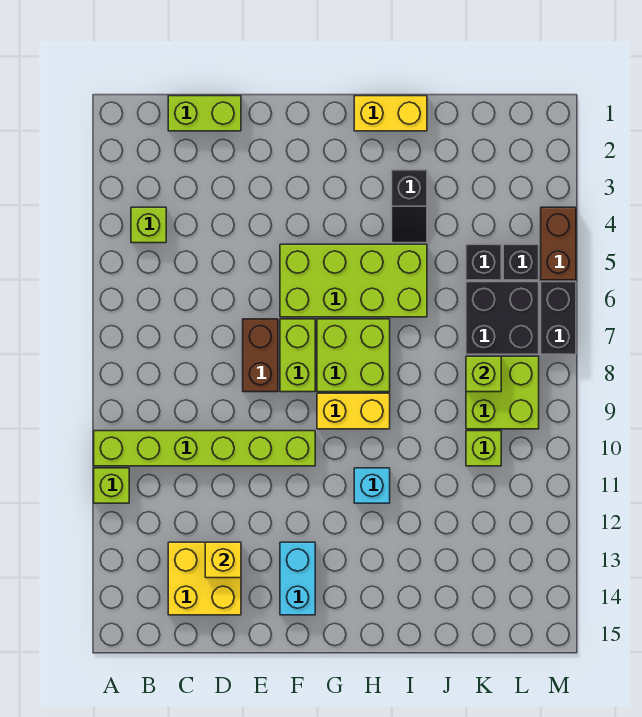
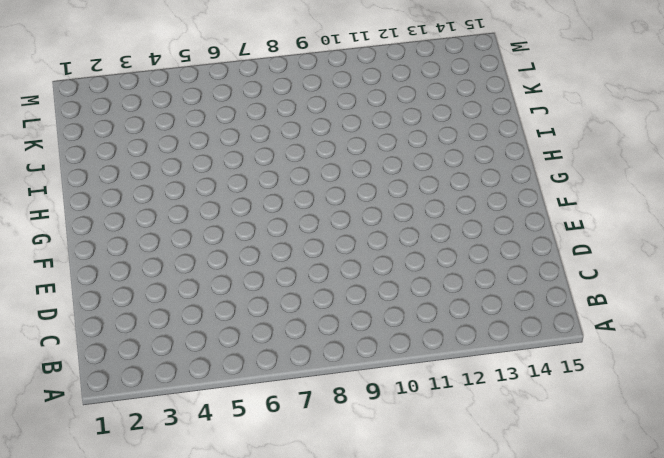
none -> lime 1x6 brick [94,431,315,466]
none -> lime 1x1 brick [94,468,129,503]
none -> lime 1x1 brick [131,207,166,243]

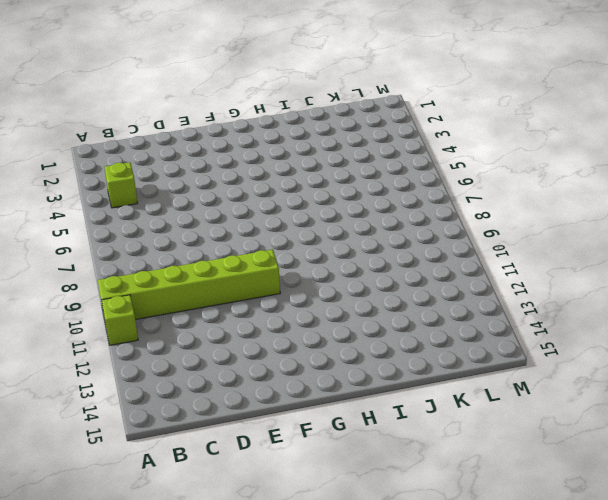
none -> lime 1x2 brick [168,96,241,131]
none -> yellow 2x2 brick [168,542,241,615]
none -> brown 1x2 brick [243,319,278,392]

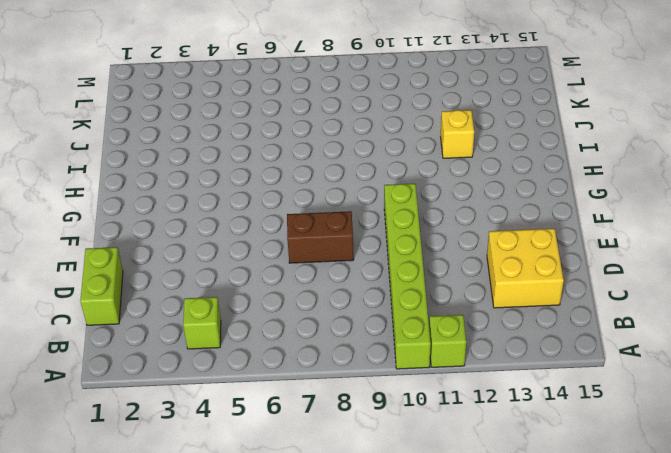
yellow 1x1 brick [441,110,474,158] -> yellow 1x1 brick moved to [205,542,241,578]
none -> lime 2x4 brick [280,244,427,317]
none -> lime 1x2 brick [280,319,315,392]
none -> cyan 1x2 brick [280,542,315,615]

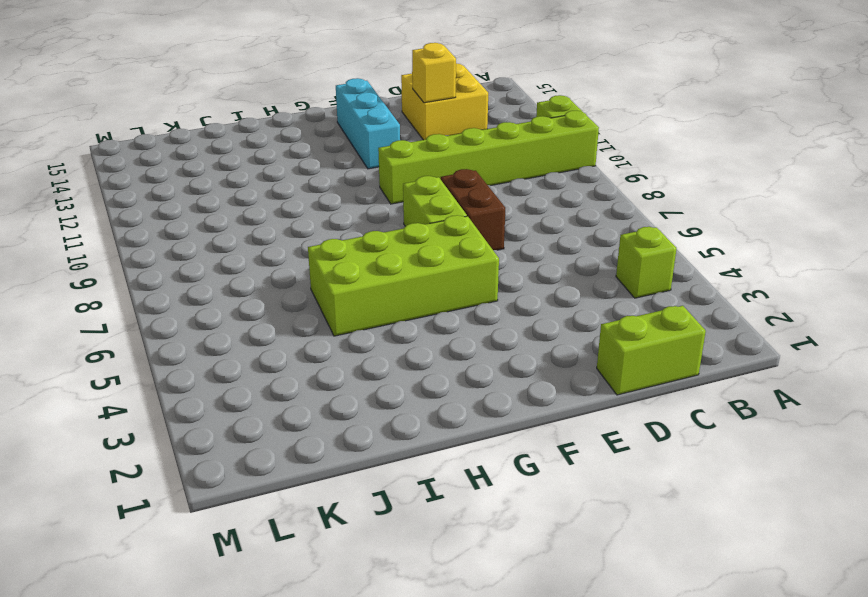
cyan 1x3 brick [336,78,400,169] -> cyan 1x2 brick [280,542,315,615]
none -> lime 2x2 brick [317,319,390,392]
none -> yellow 1x2 brick [317,393,390,429]
none -> yellow 1x2 brick [354,96,427,131]

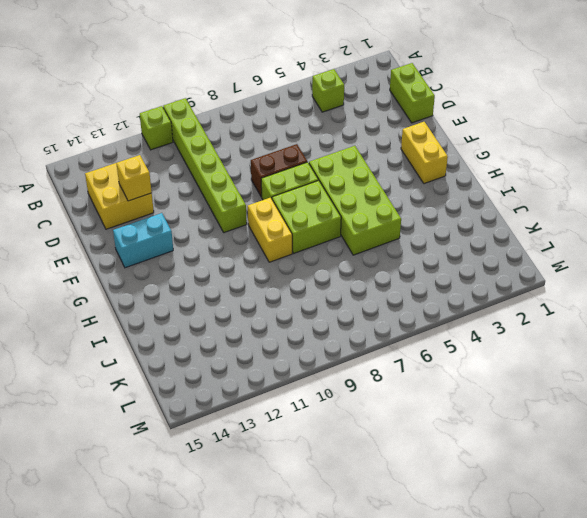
yellow 1x2 brick [401,122,448,184] -> yellow 1x2 brick moved to [354,96,427,131]
none -> cyan 1x1 brick [354,468,390,503]
none -> black 1x2 slope [392,170,427,243]
none -> black 1x1 brick [466,244,501,280]

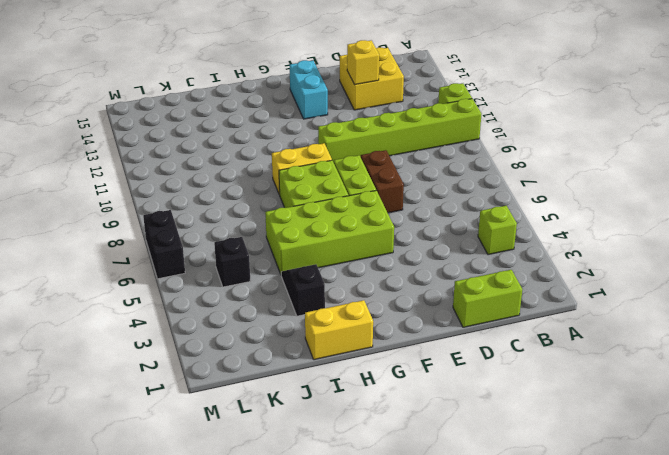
none -> cyan 1x1 brick [354,468,390,503]
none -> black 2x2 brick [466,282,539,354]
none -> lime 2x2 brick [466,356,539,429]

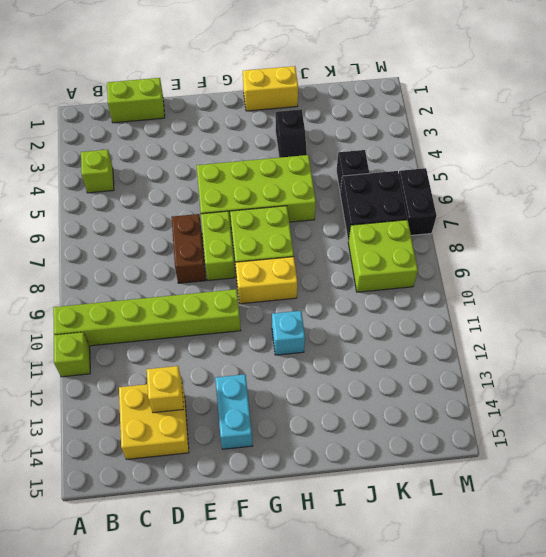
none -> lime 1x1 brick [466,431,501,466]
none -> black 1x1 brick [503,244,539,280]
none -> brown 1x2 brick [541,207,576,280]

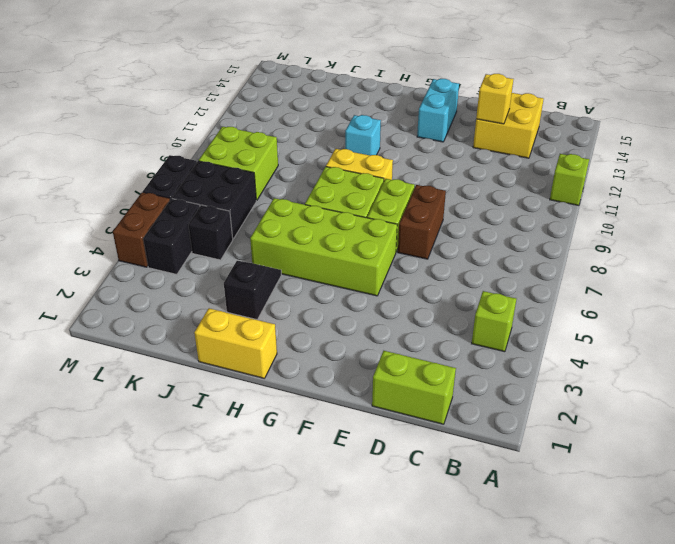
black 1x2 brick [143,199,200,274] -> black 1x1 brick [503,244,539,280]
none -> lime 1x6 brick [94,431,315,466]
none -> lime 1x1 brick [466,431,501,466]
none -> lime 1x1 brick [466,356,501,392]

